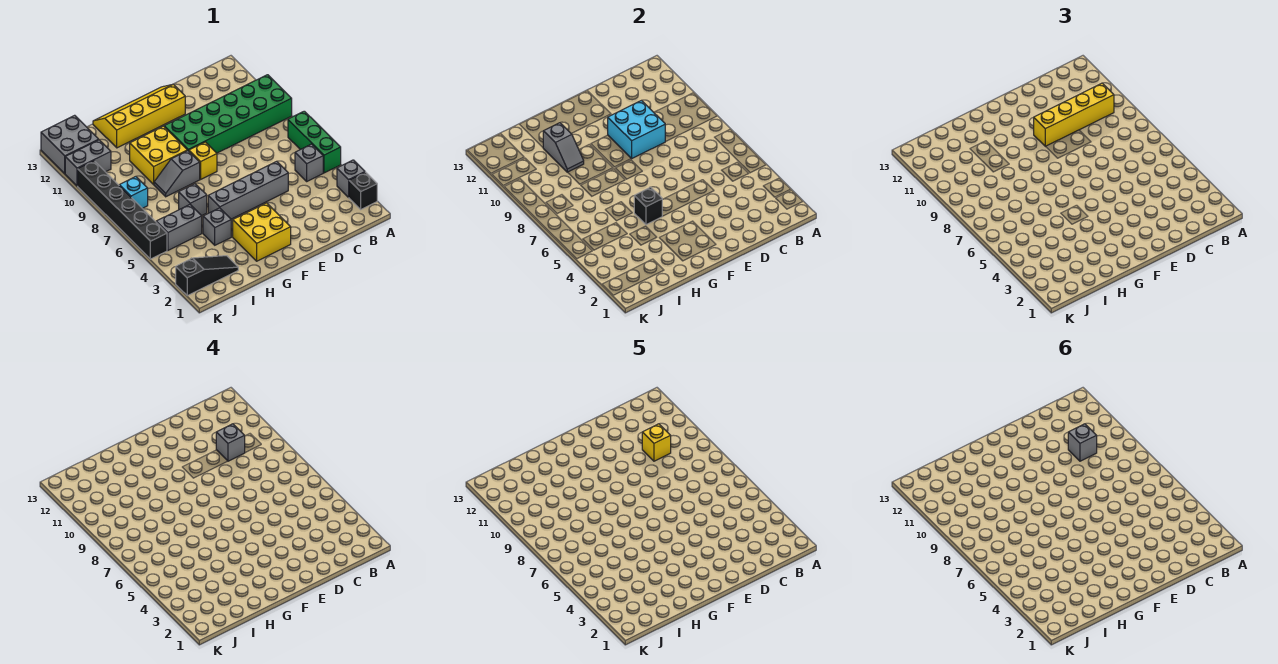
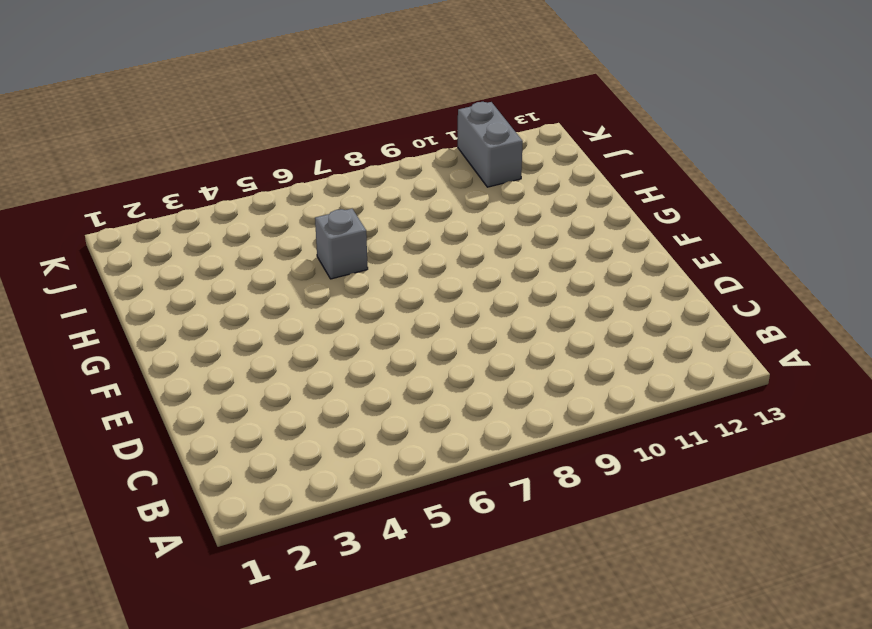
none -> black 1x1 brick [349,172,377,209]
none -> grey 1x1 brick [337,160,365,197]
none -> green 1x3 brick [288,111,341,173]

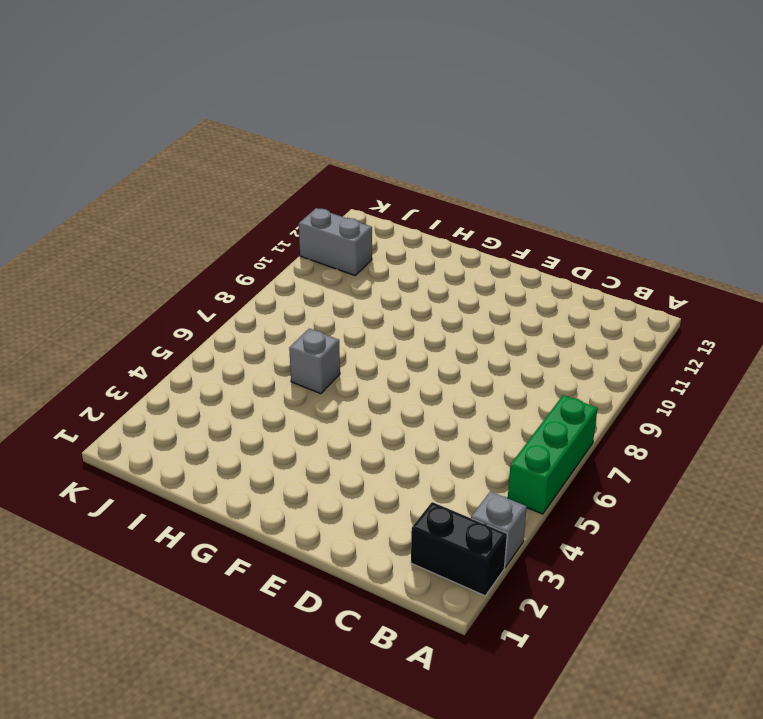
black 1x2 brick [411,502,507,596] -> black 1x1 brick [349,172,377,209]
none -> green 2x6 brick [164,75,292,153]
none -> grey 1x1 brick [295,144,323,181]
none -> grey 1x4 brick [208,161,288,219]

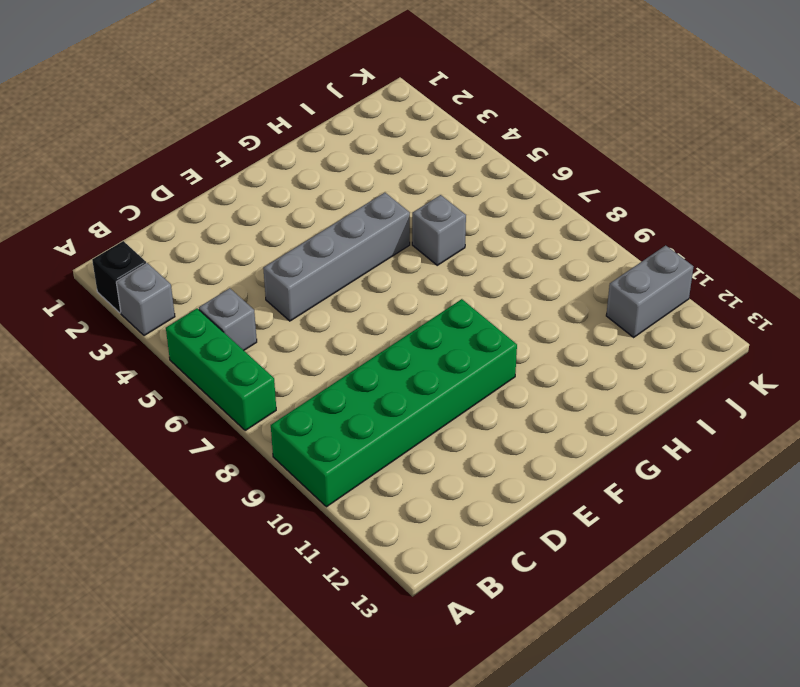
none -> yellow 2x4 slope [93,84,185,148]
none -> yellow 2x2 brick [233,203,291,261]
none -> yellow 1x1 brick [189,142,217,179]

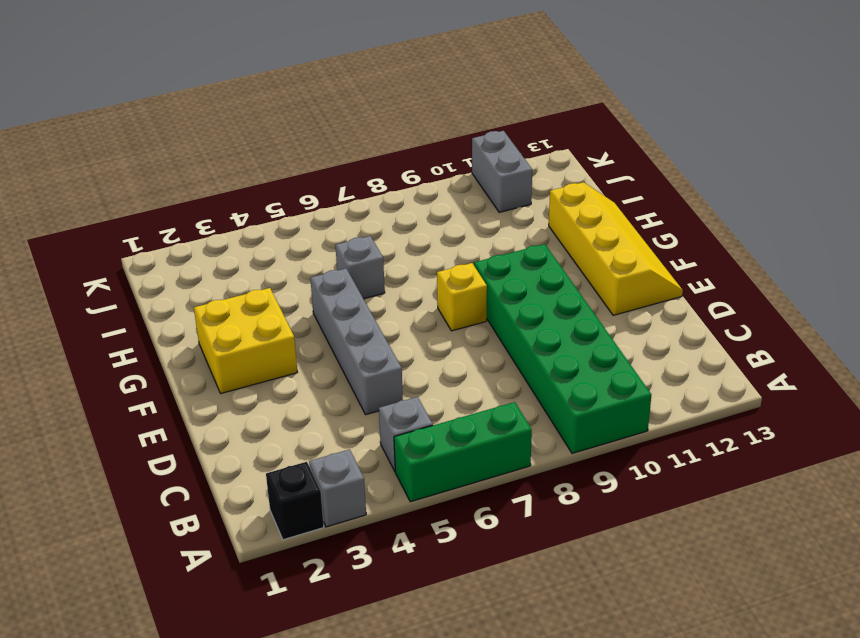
none -> grey 1x2 slope [154,151,200,197]
none -> yellow 2x2 brick [130,126,187,184]
none -> grey 1x1 brick [203,208,231,245]

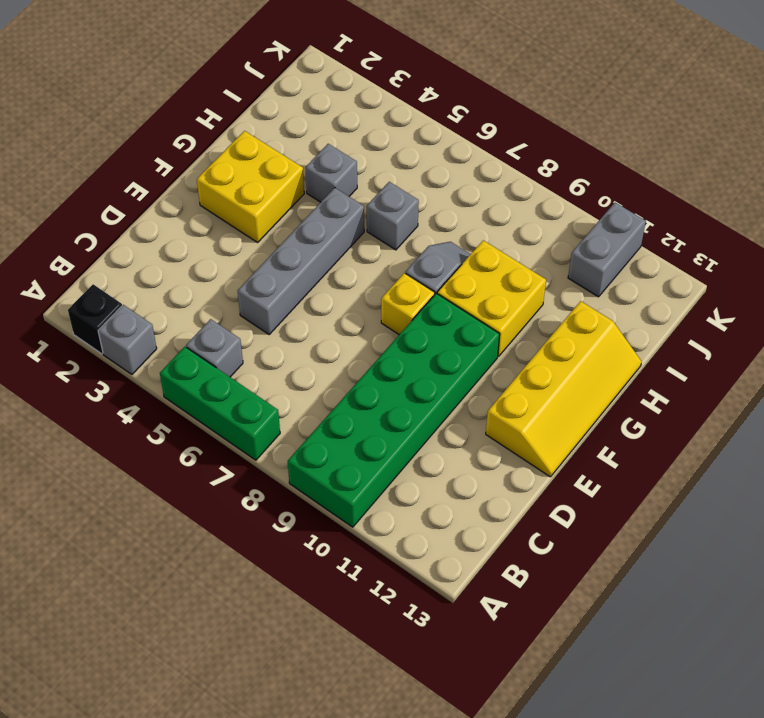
none -> black 1x3 slope [176,256,238,296]
none -> grey 1x2 brick [156,205,202,250]
none -> cyan 1x1 brick [119,177,148,208]

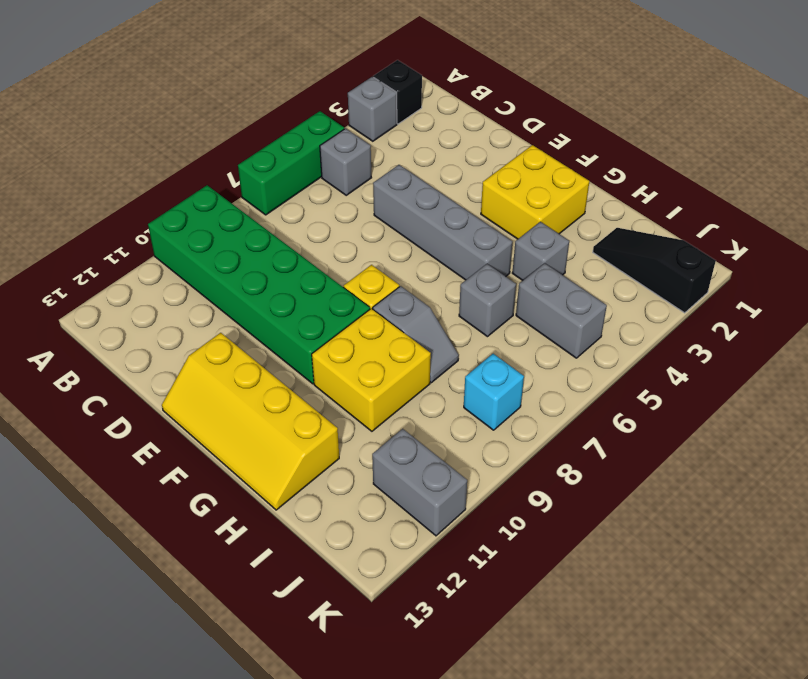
none -> grey 2x2 brick [41,115,99,174]
none -> black 1x6 brick [78,161,167,259]
none -> cyan 2x2 brick [608,100,665,159]

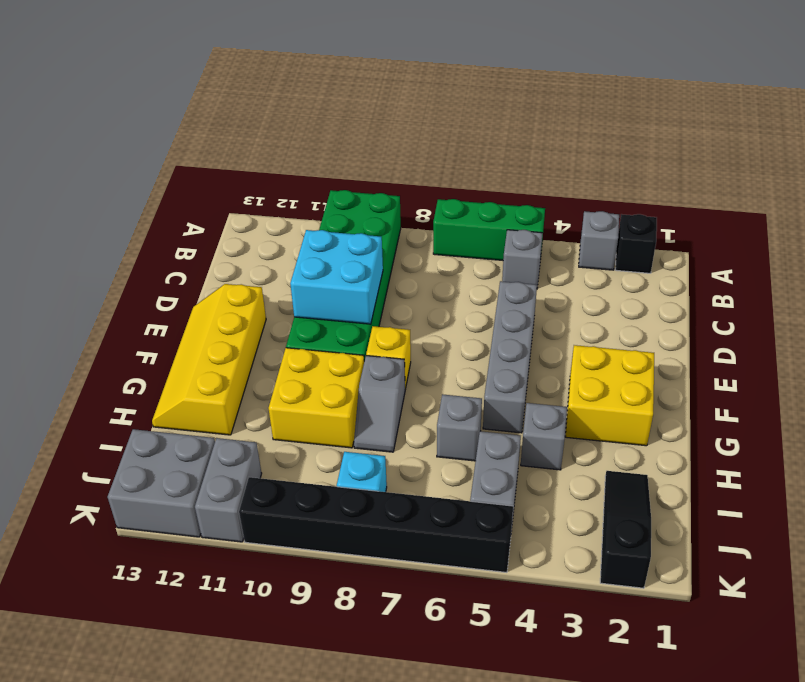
none -> black 1x1 brick [634,187,662,225]
none -> grey 1x2 slope [543,123,584,172]
none -> yellow 1x4 brick [1034,83,1114,146]

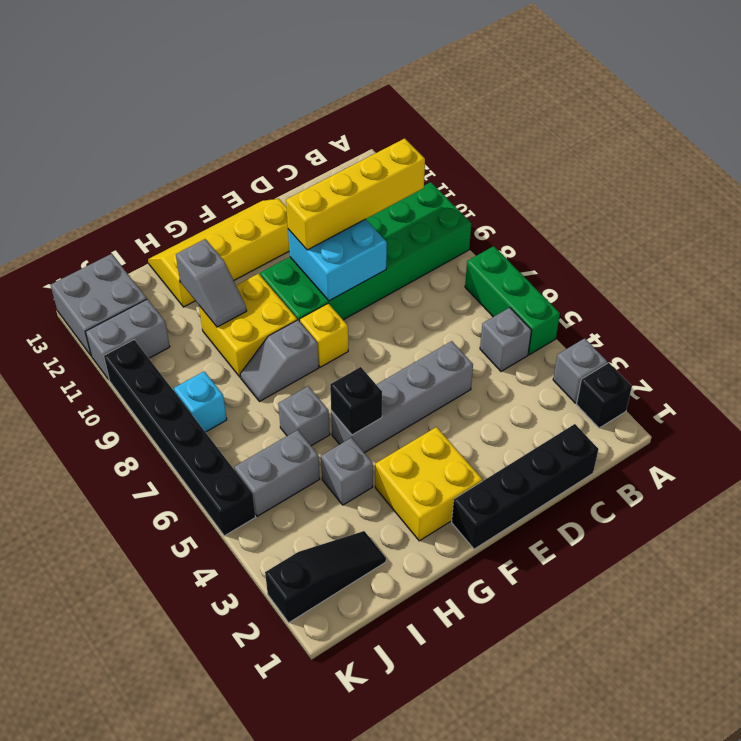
black 1x4 brick [452,424,599,549] -> none
none -> grey 1x1 brick [216,424,245,461]
none -> yellow 1x1 brick [642,424,671,461]
none -> grey 1x1 brick [1068,424,1097,461]

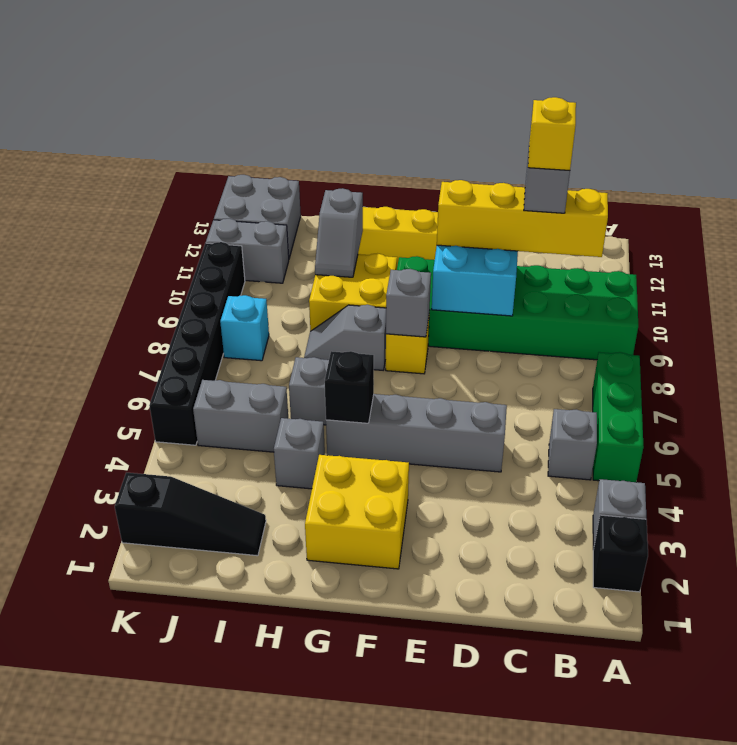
grey 1x1 brick [386,269,431,337] -> grey 1x1 brick moved to [1068,424,1097,461]

